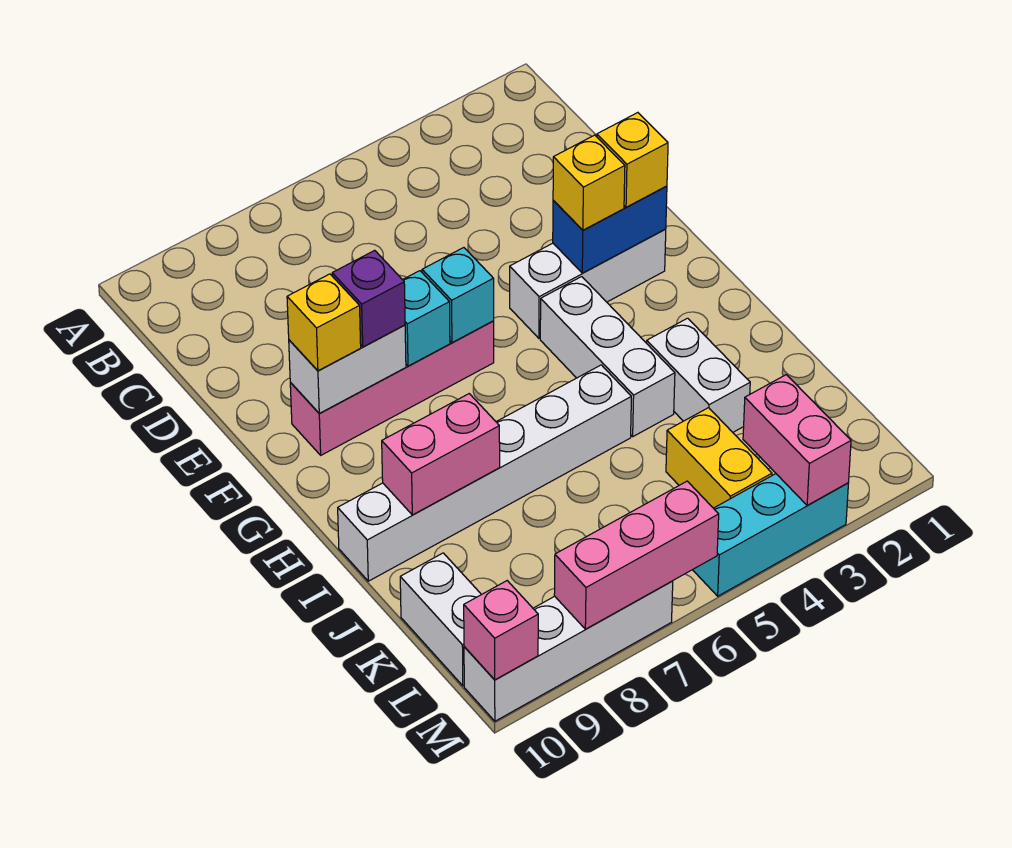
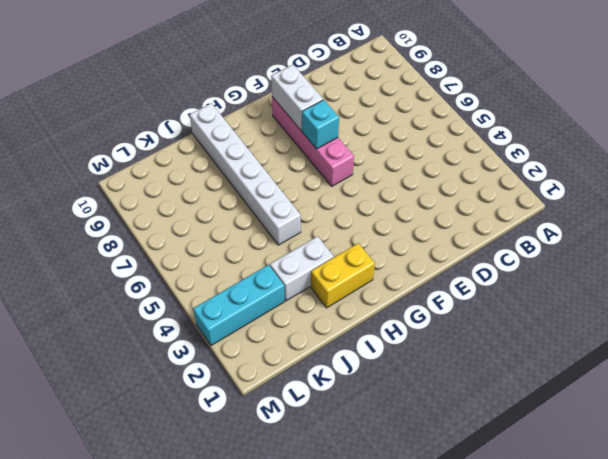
yellow 1x2 brick [311,243,375,308] -> yellow 1x2 brick moved to [666,408,772,508]
cyan 1x3 brick [193,265,285,346] -> cyan 1x3 brick turned to [693,474,848,596]
none -> white 1x3 brick [510,229,666,338]
none -> white 1x3 brick [540,277,675,436]
none -> white 1x2 brick [400,553,481,686]

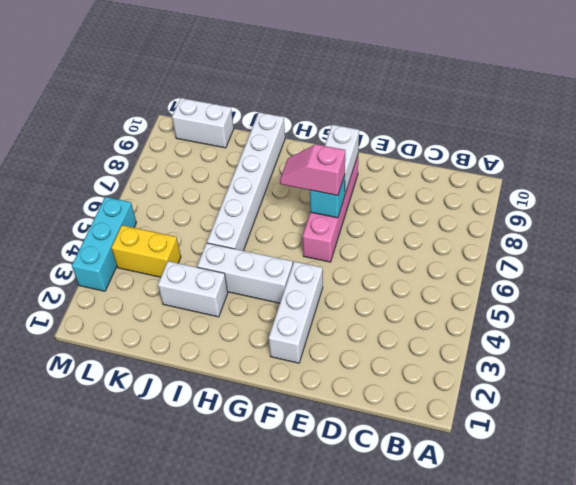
pink 1x2 slope [280,144,345,196] -> none
none -> white 1x4 brick [464,581,673,721]
none -> blue 1x2 brick [553,186,667,273]
none -> cyan 1x1 brick [422,248,494,343]

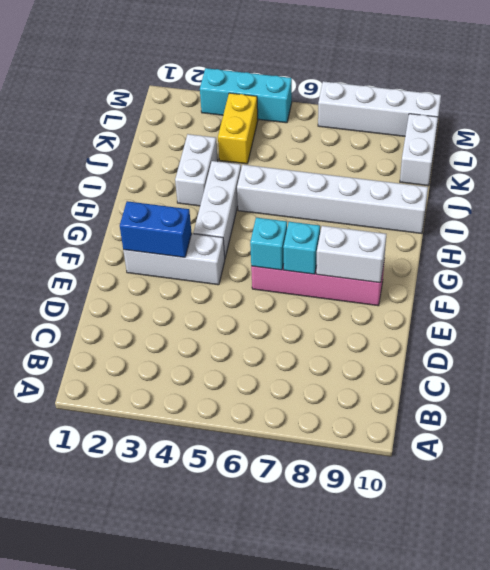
none -> pink 1x2 brick [382,394,500,515]
none -> pink 1x2 brick [743,375,851,505]
none -> pink 1x3 brick [554,481,719,629]

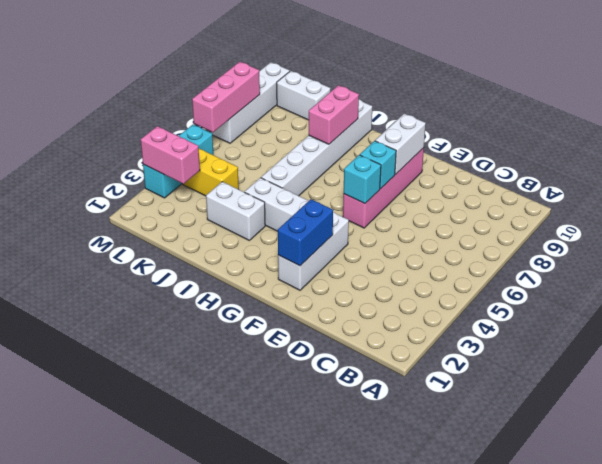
none -> pink 1x1 brick [464,581,538,680]
none -> yellow 1x1 brick [597,113,668,207]
none -> yellow 1x1 brick [553,135,625,230]

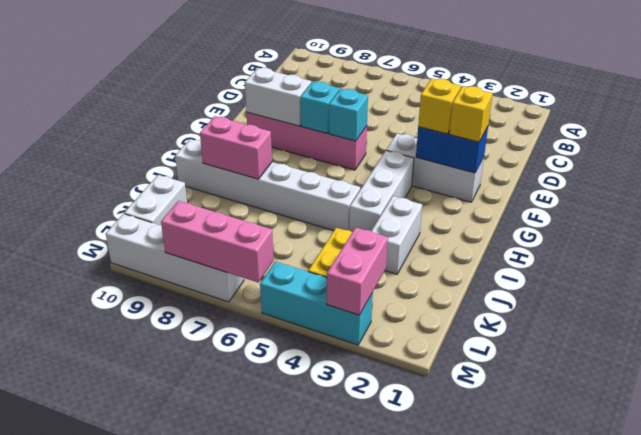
none -> pink 1x1 brick [464,581,538,680]
none -> purple 1x1 brick [332,250,405,347]
none -> yellow 1x1 brick [287,274,361,371]

